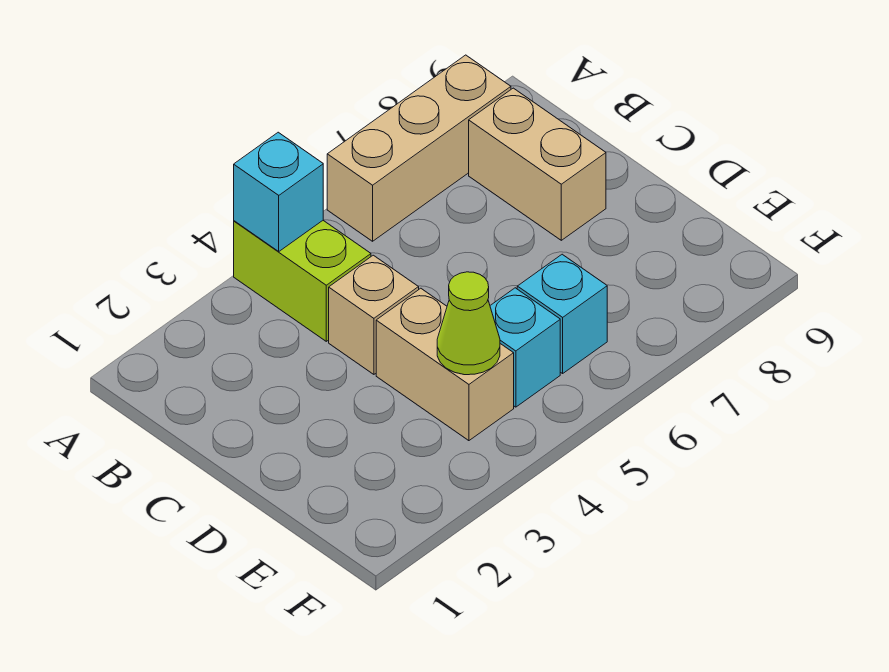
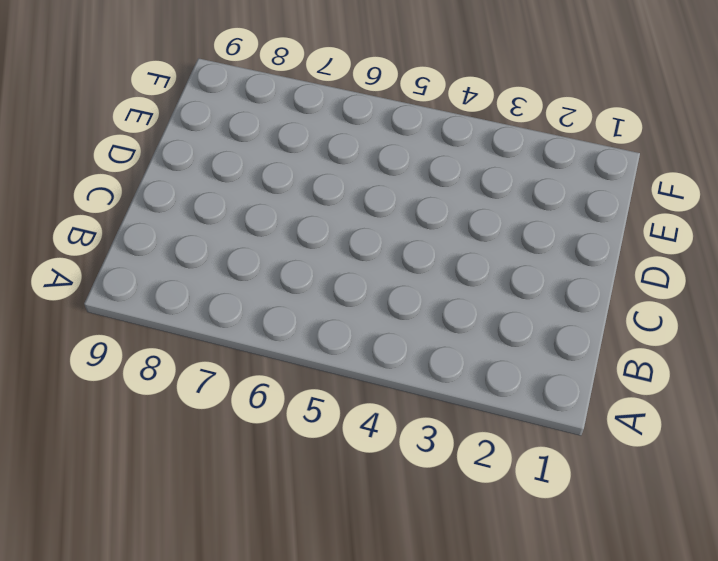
none -> lime 1x2 brick [234,221,371,341]
none -> tan 1x3 brick [327,55,511,241]

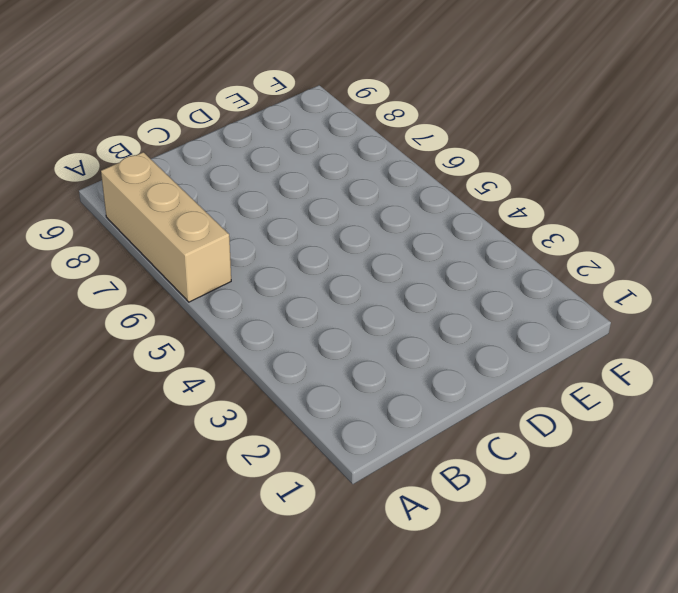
none -> lime 1x2 brick [234,221,371,341]
none -> tan 1x2 brick [469,88,606,240]

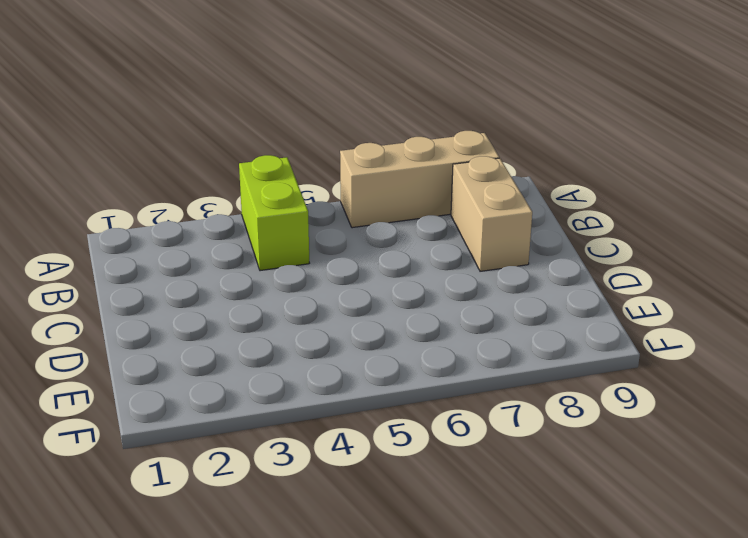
none -> tan 1x1 brick [329,255,419,374]
none -> tan 1x2 brick [376,288,514,441]

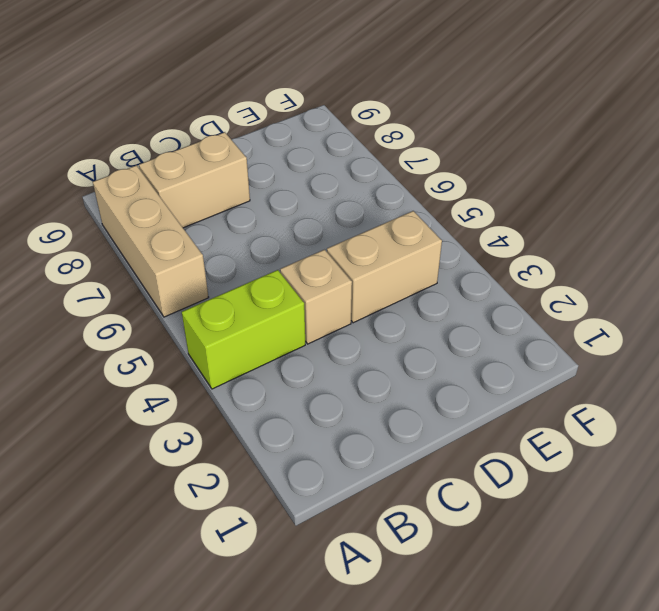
none -> cyan 1x1 brick [490,288,560,407]
none -> cyan 1x1 brick [517,254,607,373]

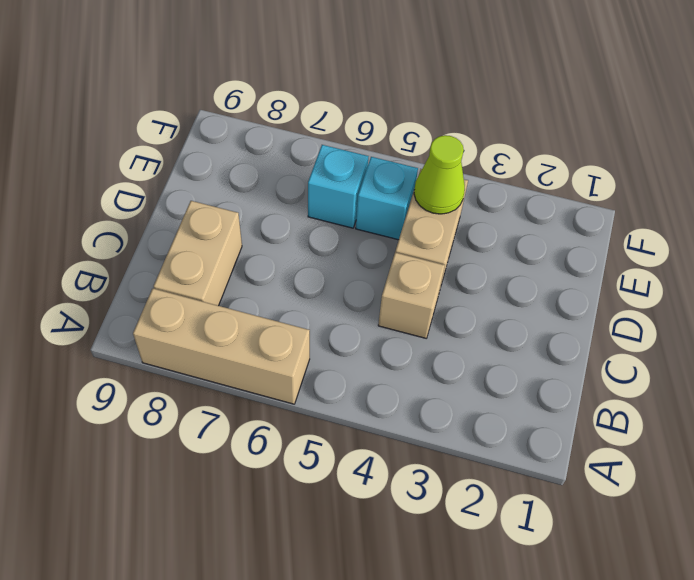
none -> lime 1x2 brick [234,221,371,341]
none -> cyan 1x1 brick [234,132,323,251]

